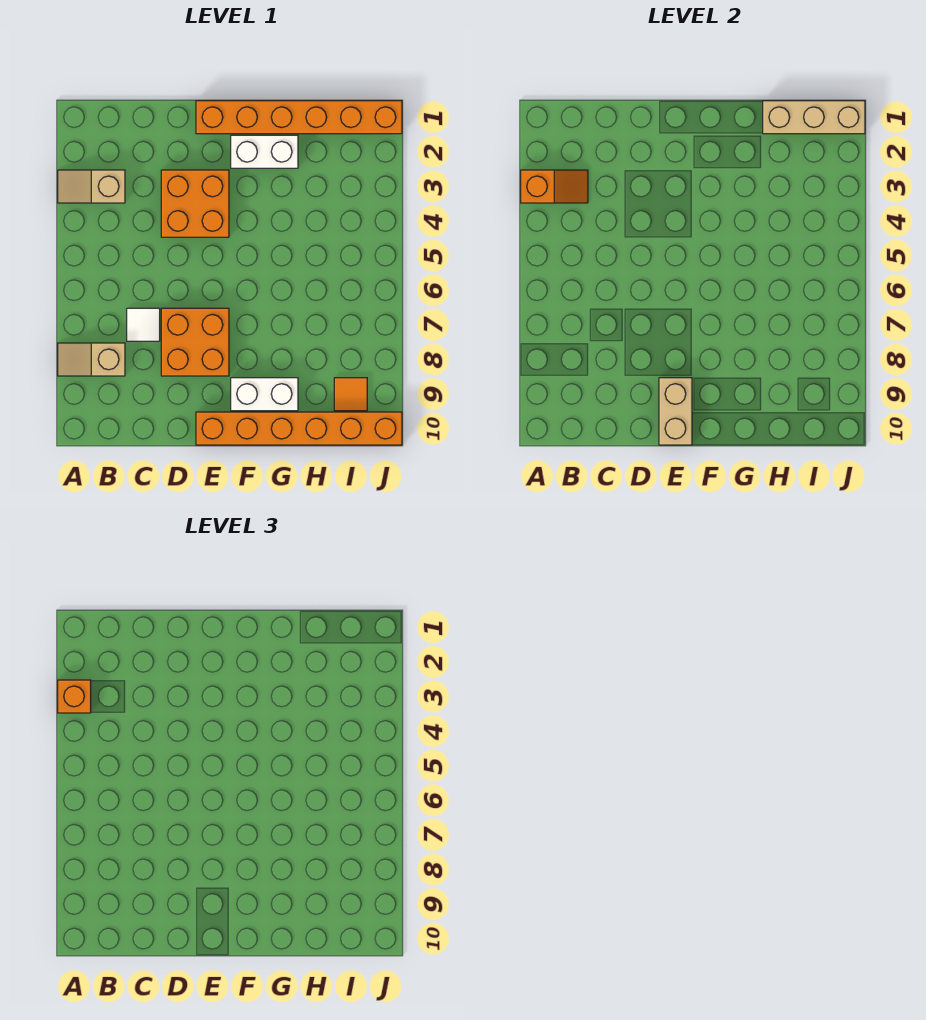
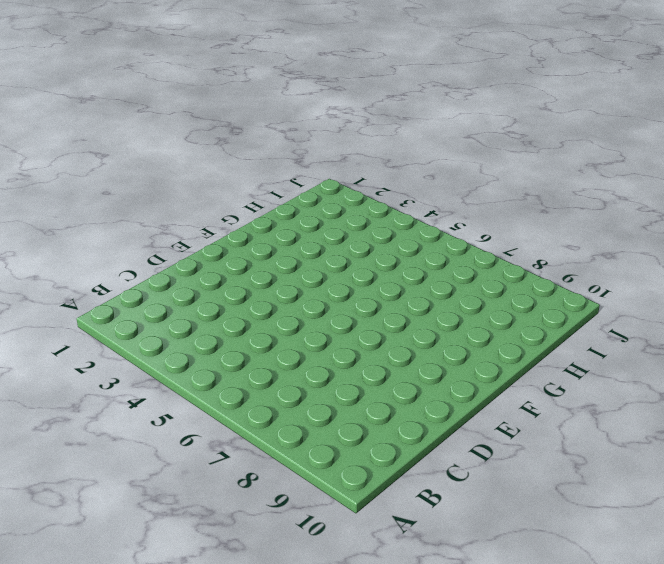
none -> tan 1x2 slope [58,170,125,203]
none -> tan 1x2 slope [58,343,125,376]
none -> white 1x1 tile [127,308,160,341]

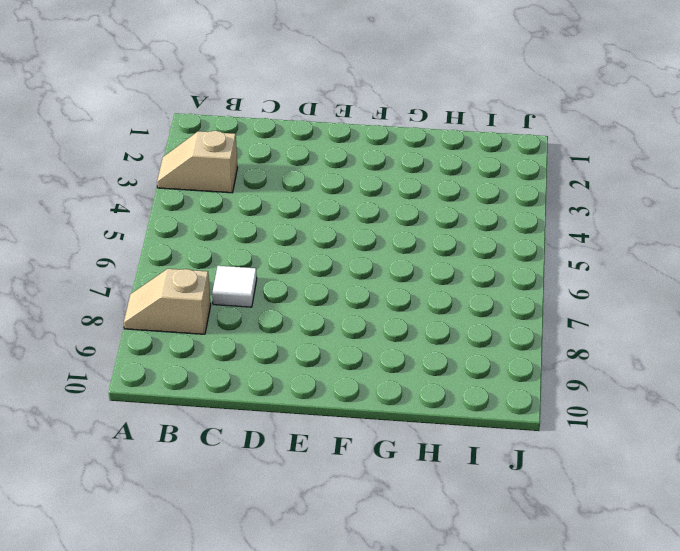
none -> orange 2x2 brick [161,170,229,237]
none -> orange 2x2 brick [161,308,229,376]
none -> orange 1x6 brick [196,101,402,134]

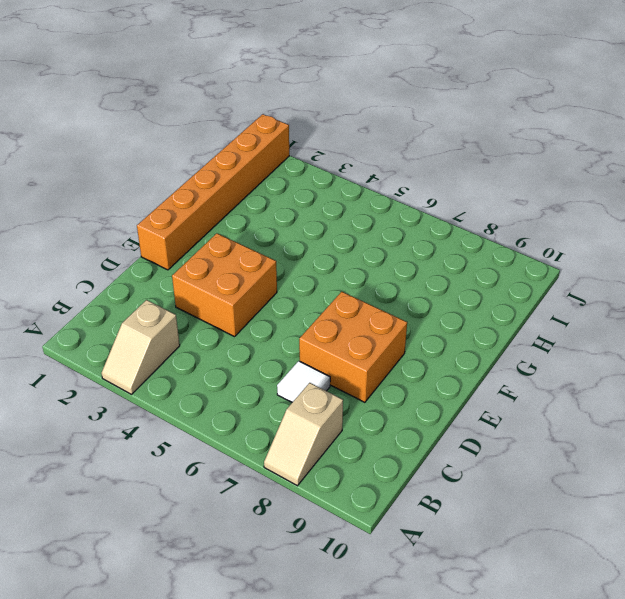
none -> orange 1x6 brick [196,412,402,445]
none -> white 1x2 brick [231,135,298,168]
none -> white 1x2 brick [231,378,298,411]

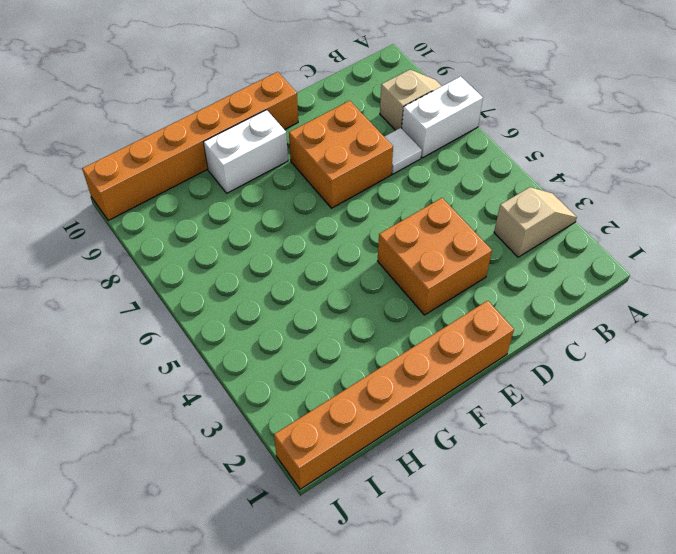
white 1x2 brick [402,76,483,158] -> white 1x2 brick moved to [231,135,298,168]
none -> orange 1x1 tile [334,378,367,411]
none -> orange 1x2 slope [521,170,588,203]
none -> tan 1x2 brick [659,378,692,445]

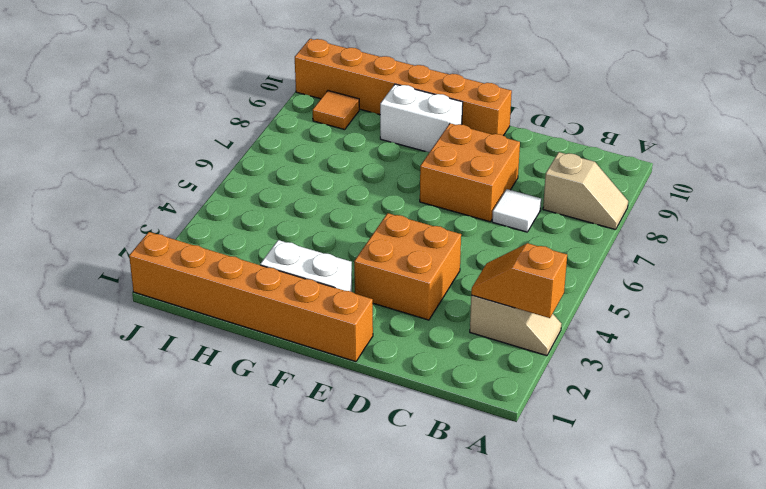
none -> tan 1x2 brick [659,378,692,445]
none -> tan 1x3 brick [763,101,865,134]
none -> orange 1x1 brick [58,680,91,713]

